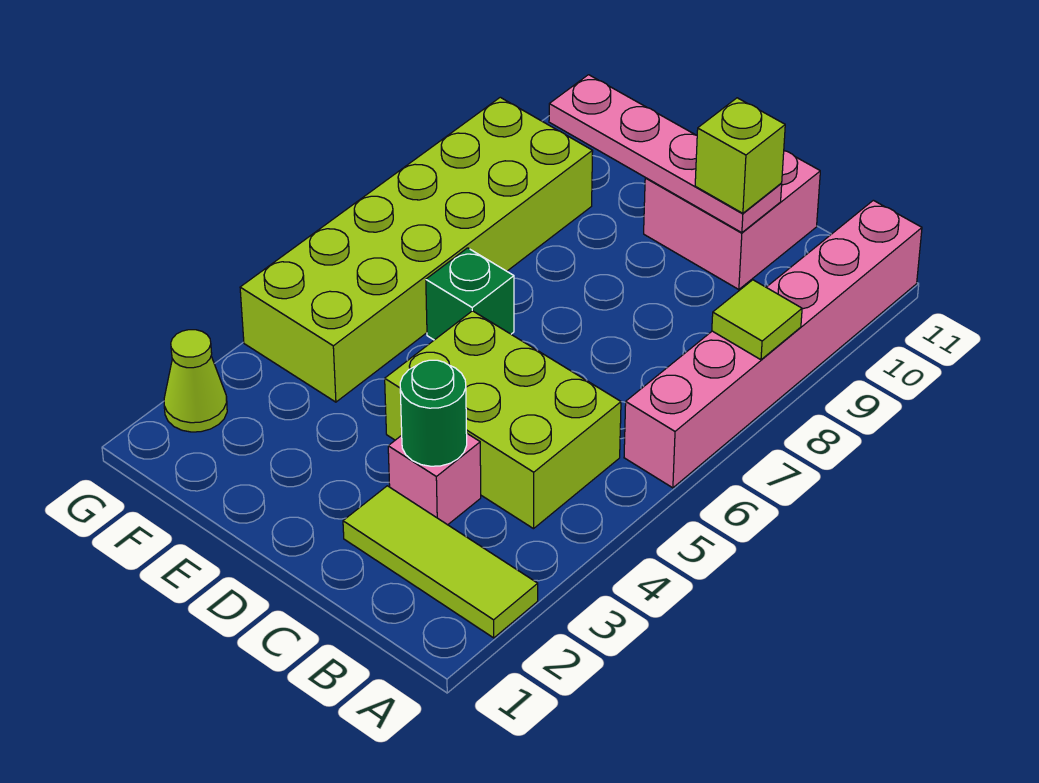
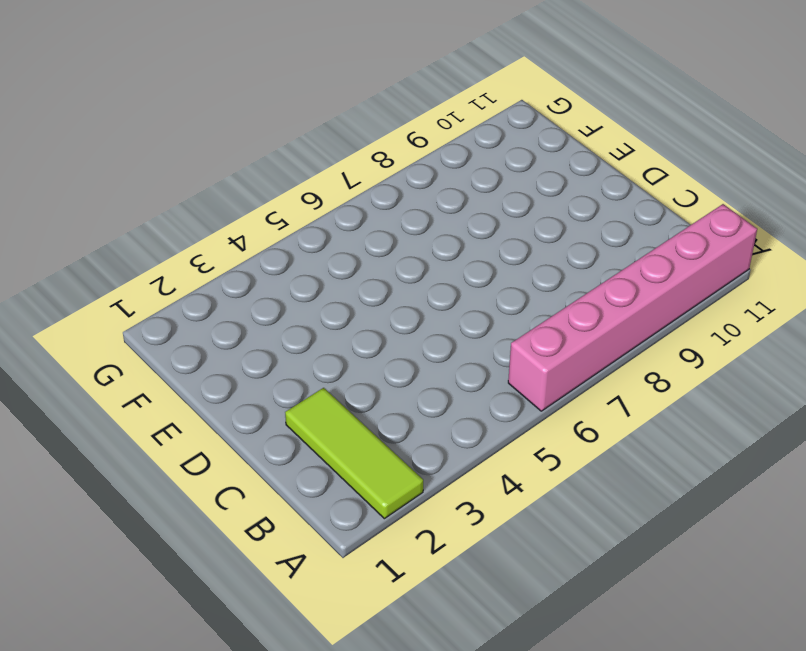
none -> lime 2x3 brick [385,311,621,529]
none -> pink 1x1 brick [388,433,481,525]
none -> pink 2x2 brick [644,151,820,290]

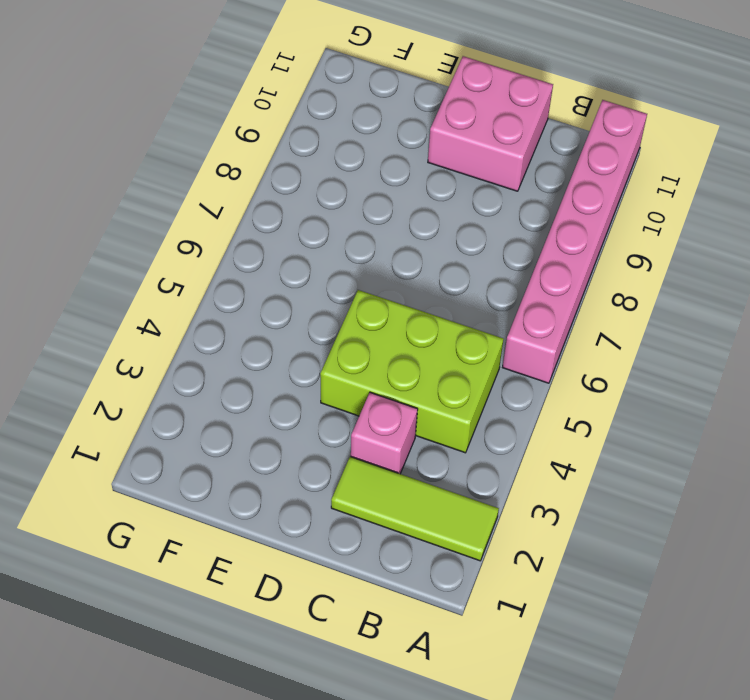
none -> green 1x1 brick [426,248,514,340]
none -> lime 2x6 brick [240,97,593,402]
none -> lime 1x1 cone [164,330,227,432]

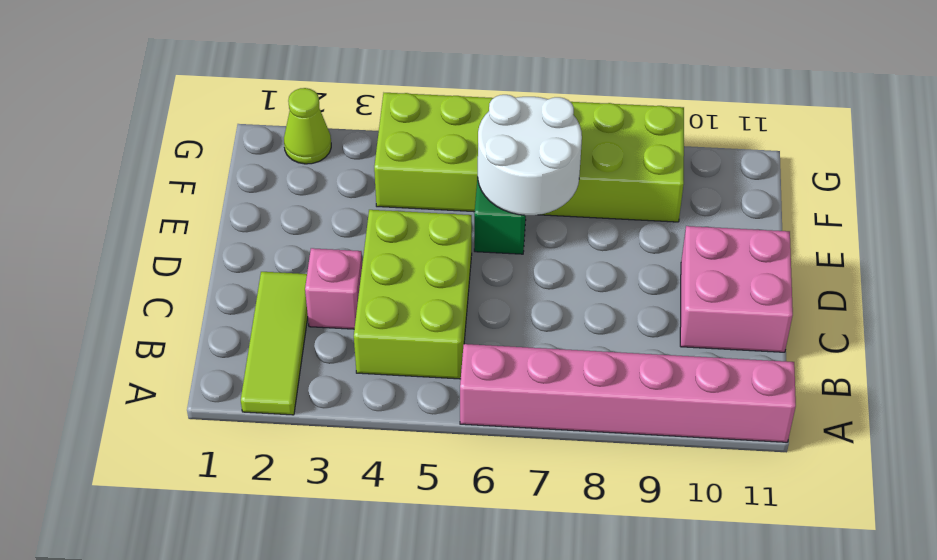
white 2x2 round brick [478,95,582,216] -> none
none -> lime 1x1 tile [712,280,802,360]
none -> green 1x1 round brick [400,360,467,466]
none -> pink 1x4 plate [549,75,782,233]

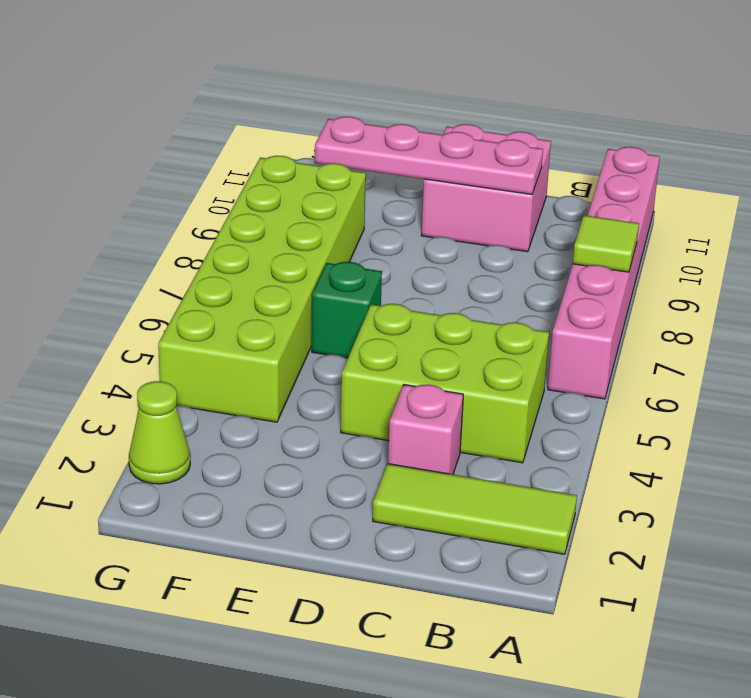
none -> green 1x1 round brick [400,360,467,466]
none -> lime 1x1 brick [695,98,785,213]

